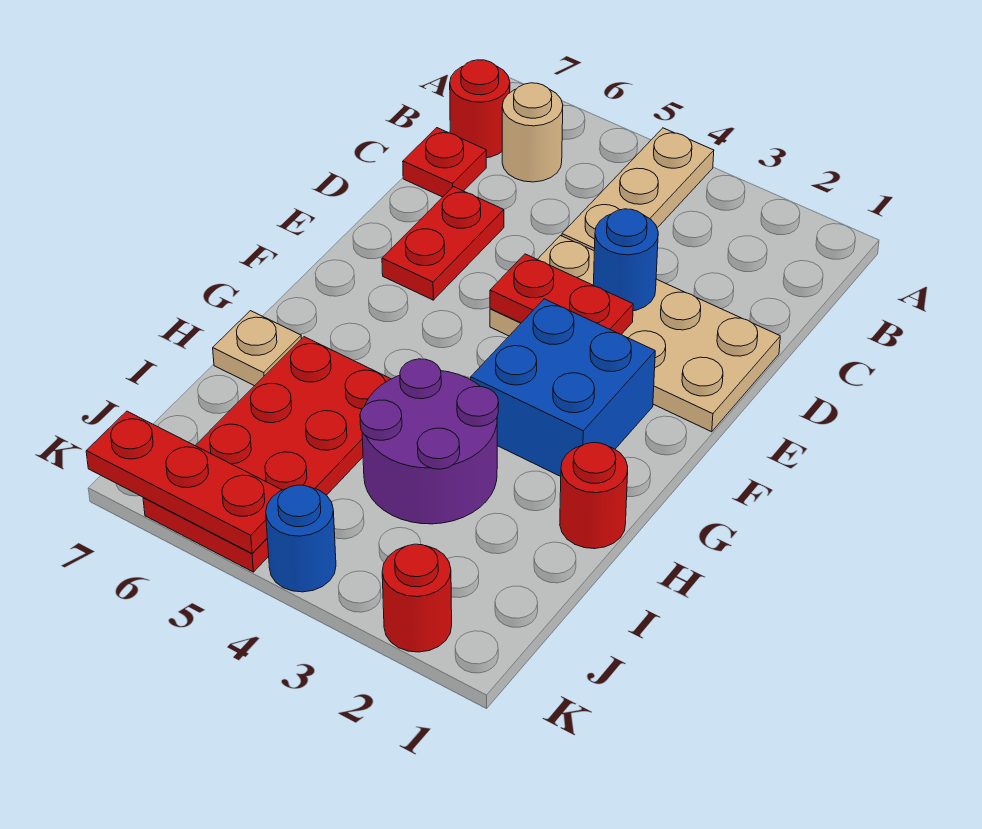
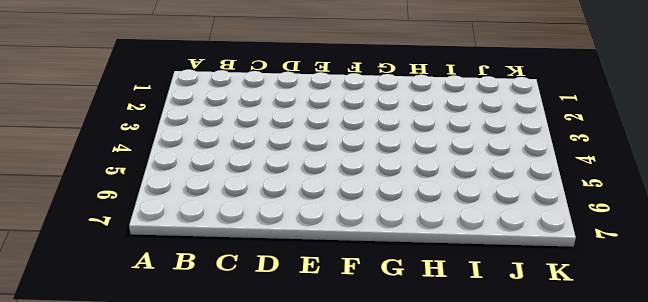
none -> tan 1x3 plate [562,128,714,250]
none -> tan 1x1 round brick [502,83,563,182]
none -> red 1x1 round brick [450,60,510,158]

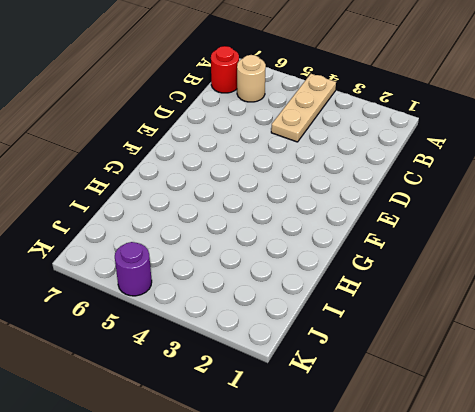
purple 1x1 round brick [115,242,152,296] -> red 2x4 plate [143,337,390,572]
none -> red 1x1 plate [403,128,486,197]
none -> tan 2x4 plate [490,236,780,432]
none -> red 1x2 plate [382,187,504,300]

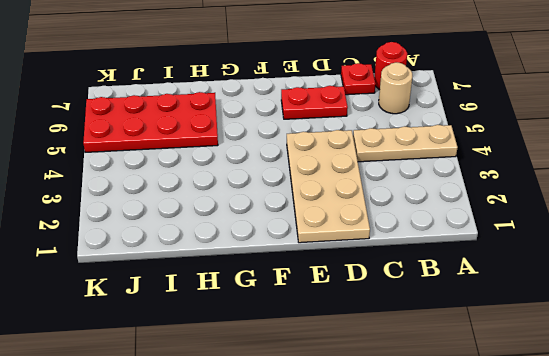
none -> blue 2x2 brick [471,299,655,476]
none -> red 1x1 round brick [560,443,628,549]
none -> purple 2x2 round brick [360,359,499,524]

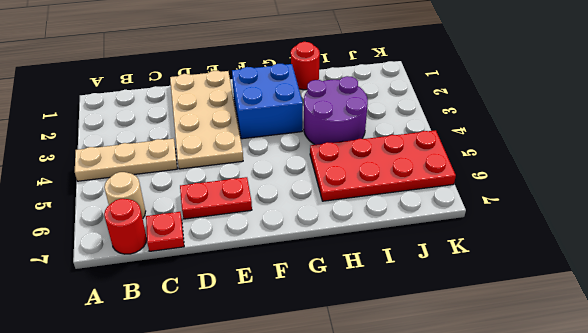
none -> tan 1x1 plate [213,311,301,386]
none -> red 1x1 round brick [382,544,452,652]
none -> blue 1x1 round brick [266,485,336,592]

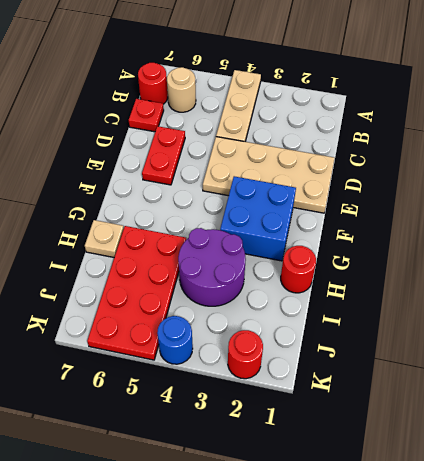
none -> blue 1x1 round brick [594,209,658,311]
none -> red 1x2 plate [490,254,633,334]
none -> red 1x3 plate [86,411,282,553]

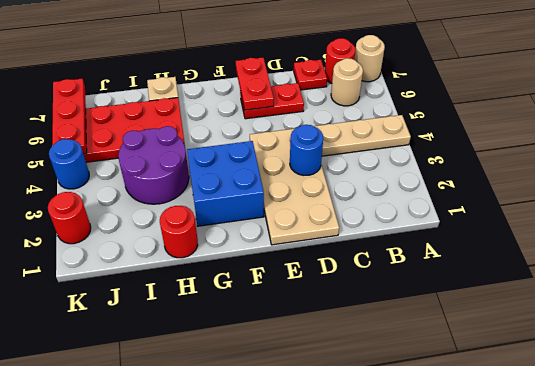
tan 1x1 round brick [354,35,385,82] -> none
red 1x2 plate [236,58,274,110] -> red 1x2 plate moved to [490,254,633,334]

